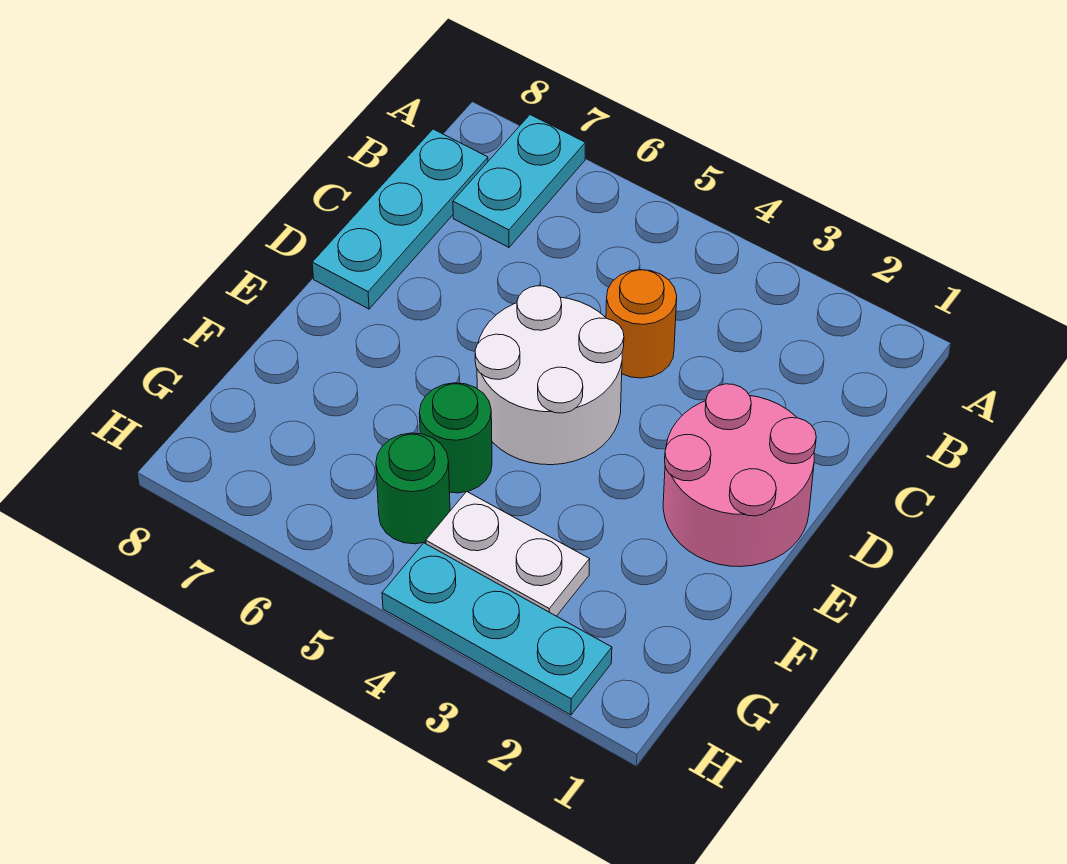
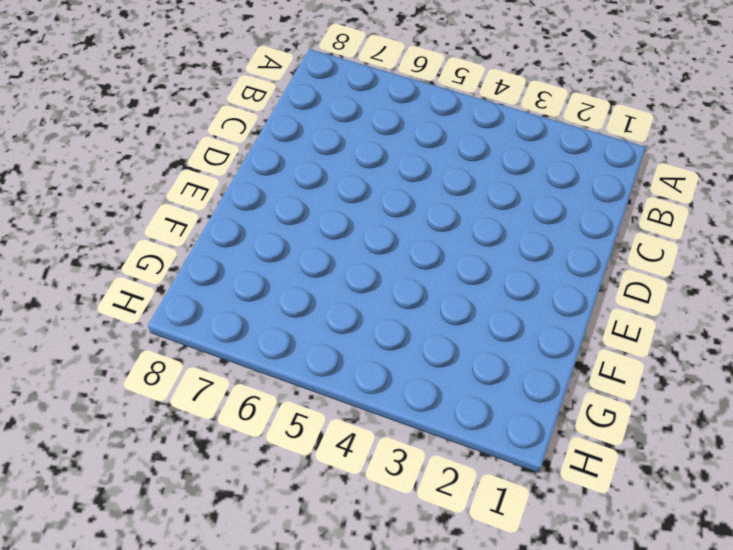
none -> cyan 1x2 plate [453,115,585,247]
none -> cyan 1x3 plate [312,129,488,309]

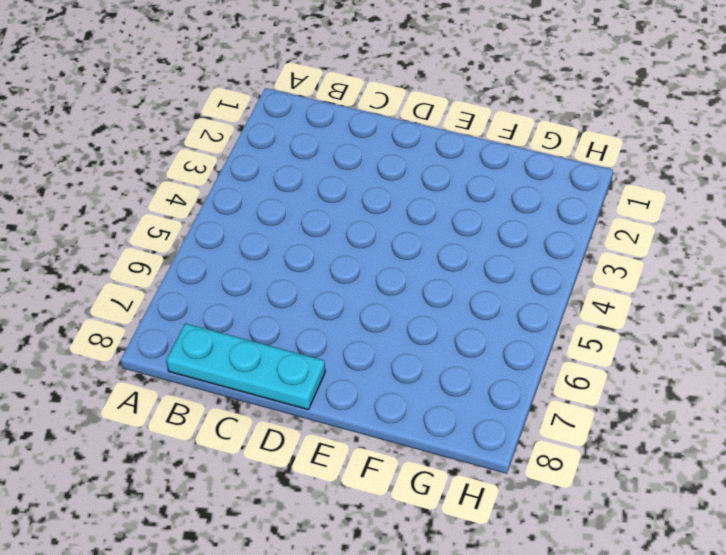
none -> cyan 1x2 plate [453,115,585,247]
none -> orange 1x1 round brick [606,270,677,378]

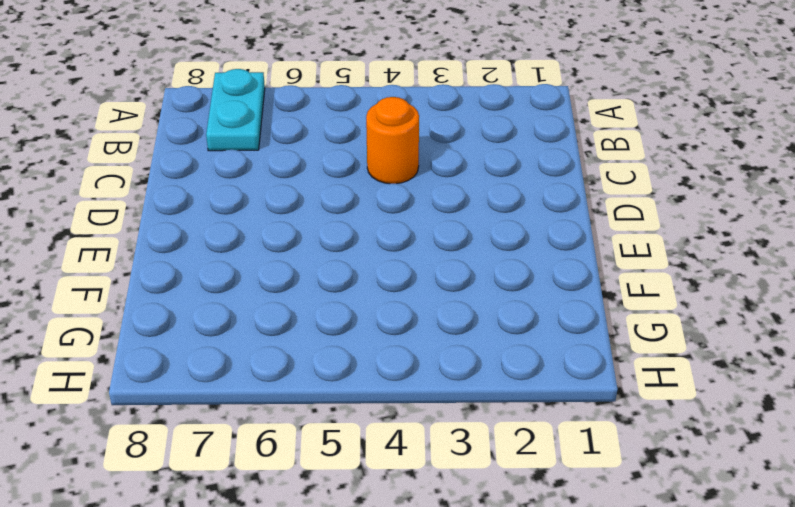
none -> cyan 1x3 plate [312,129,488,309]
none -> pink 2x2 round brick [663,384,816,567]

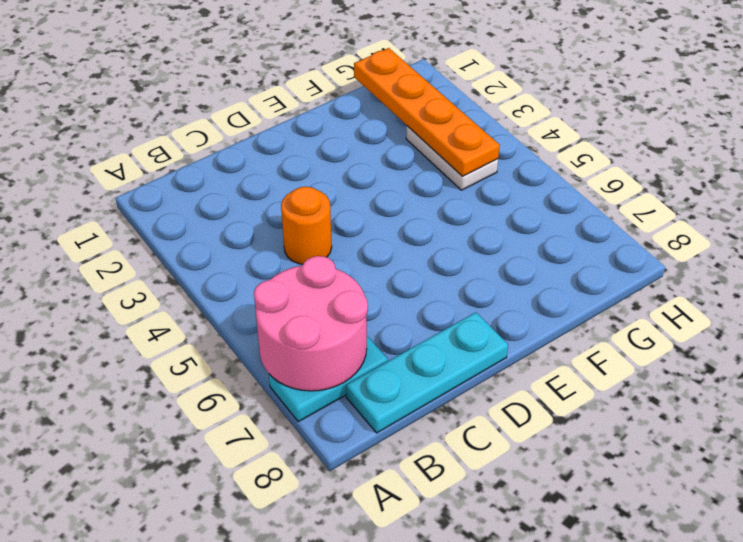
pink 2x2 round brick [254,256,368,391] -> pink 2x2 round brick moved to [663,384,816,567]
orange 1x4 plate [354,48,500,176] -> none
none -> white 2x2 round brick [475,286,624,465]
none -> green 1x1 round brick [419,383,492,493]

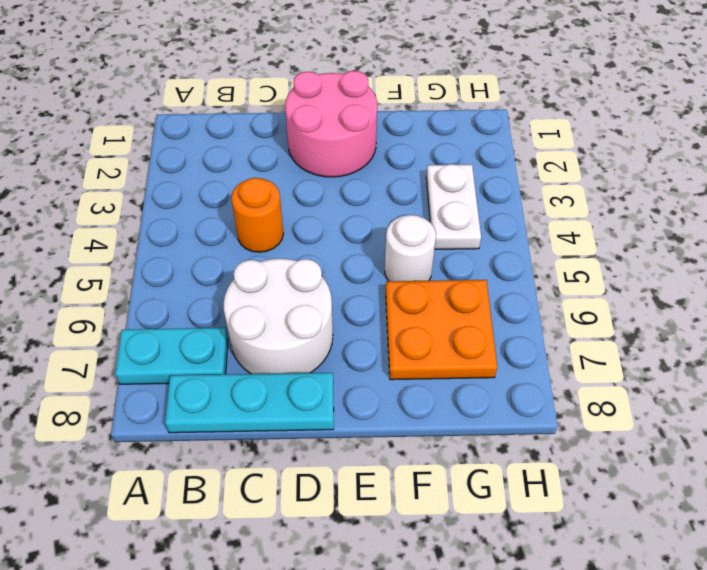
white 2x2 round brick [224,259,333,374] -> white 2x2 round brick moved to [475,286,624,465]
white 1x1 round brick [385,215,436,281] -> green 1x1 round brick [419,383,492,493]
orange 2x2 plate [386,280,497,380] -> none
none -> green 1x1 round brick [376,433,450,544]
none -> cyan 1x3 plate [382,543,612,715]

